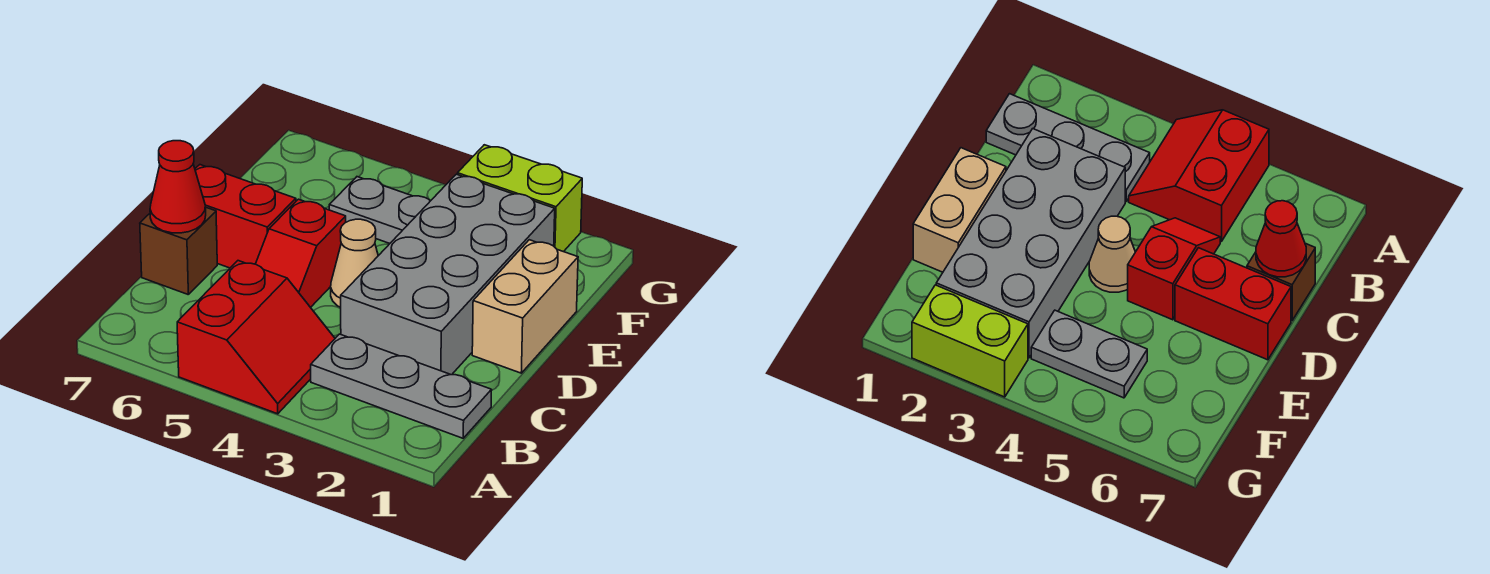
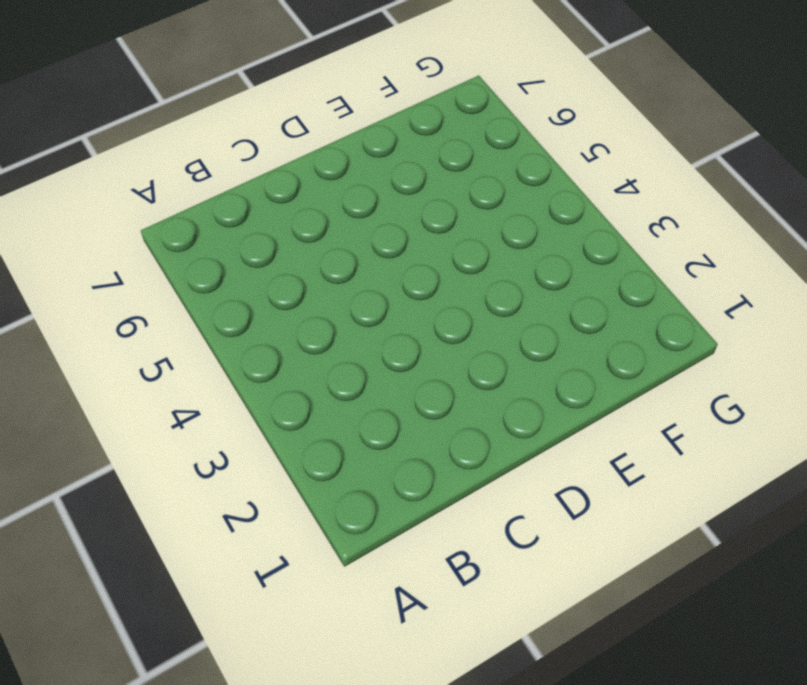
none -> red 2x2 slope [177,261,335,414]
none -> grey 1x3 plate [311,334,492,438]

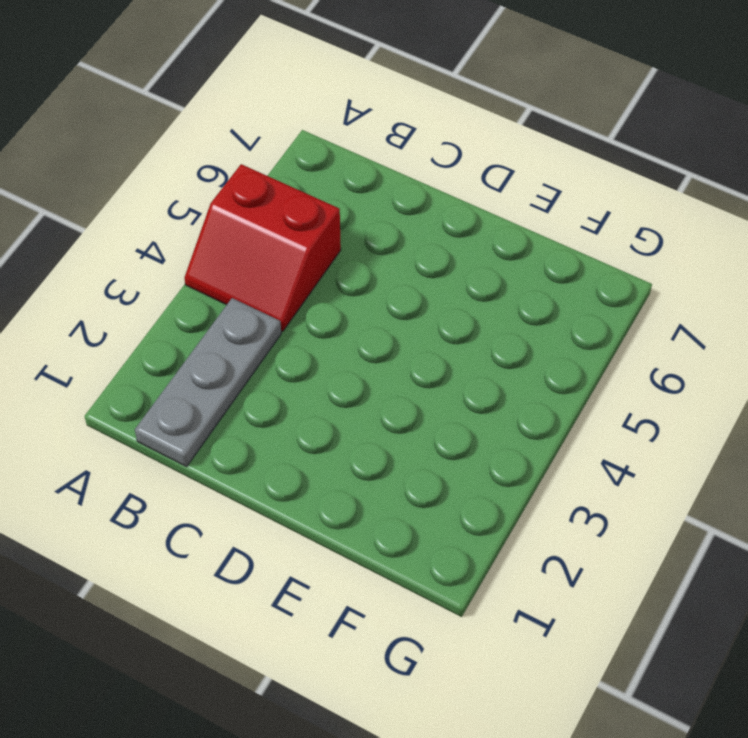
none -> grey 2x4 brick [341,174,555,375]
none -> red 1x2 slope [256,199,346,307]

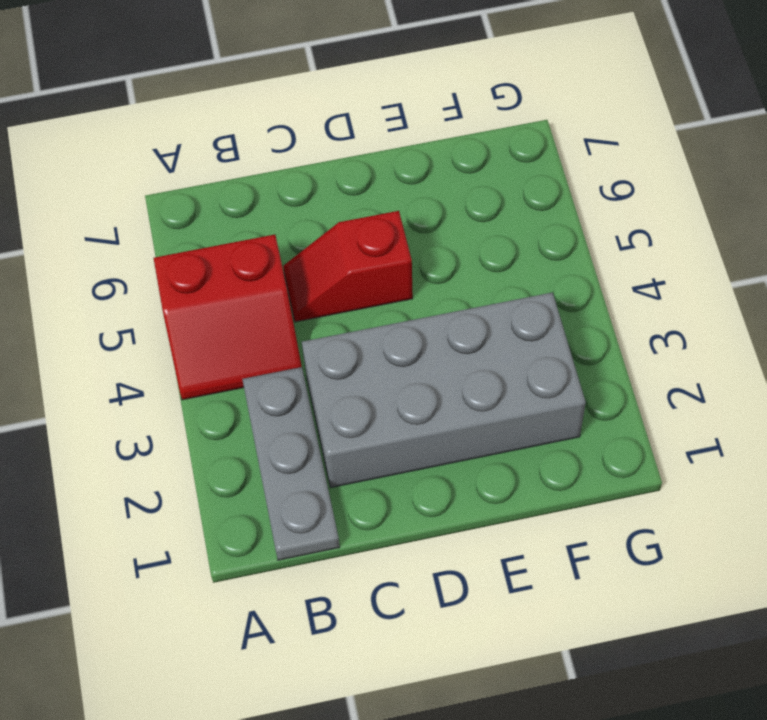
none -> brown 1x1 brick [140,207,217,294]
none -> tan 1x2 brick [472,240,578,373]

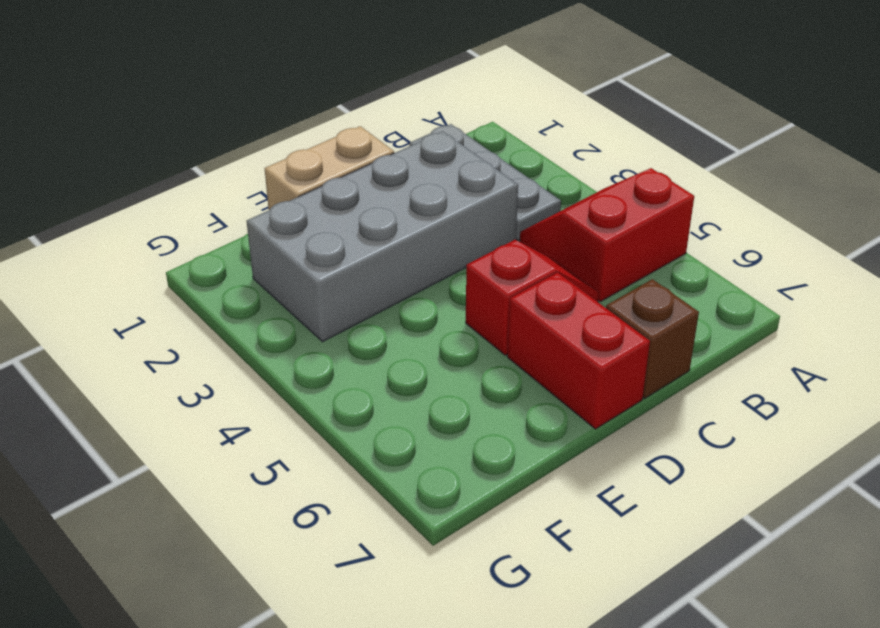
none -> tan 1x1 cone [331,219,378,307]
none -> grey 1x2 plate [329,177,430,243]

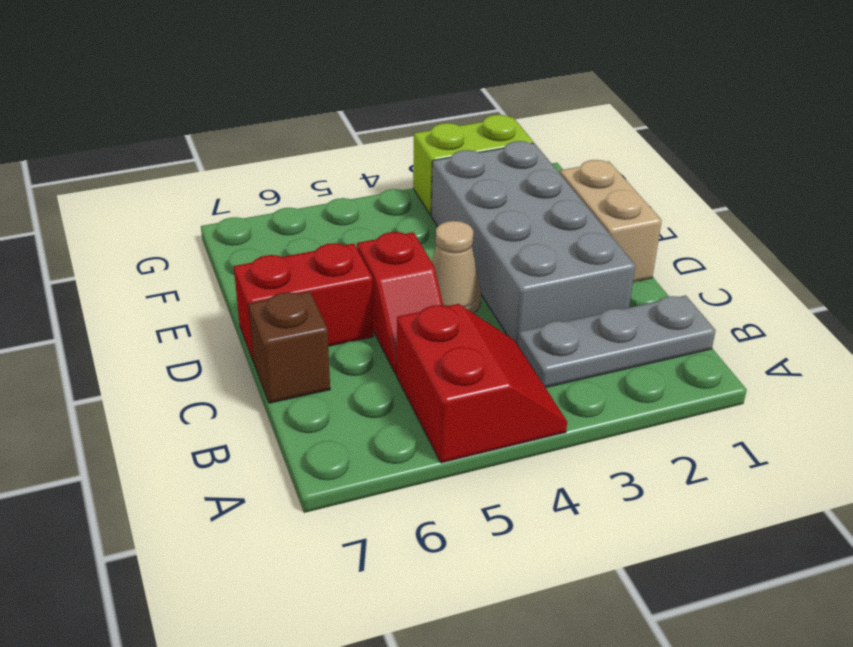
none -> grey 1x2 plate [329,177,430,243]
none -> red 1x1 cone [150,141,206,233]

